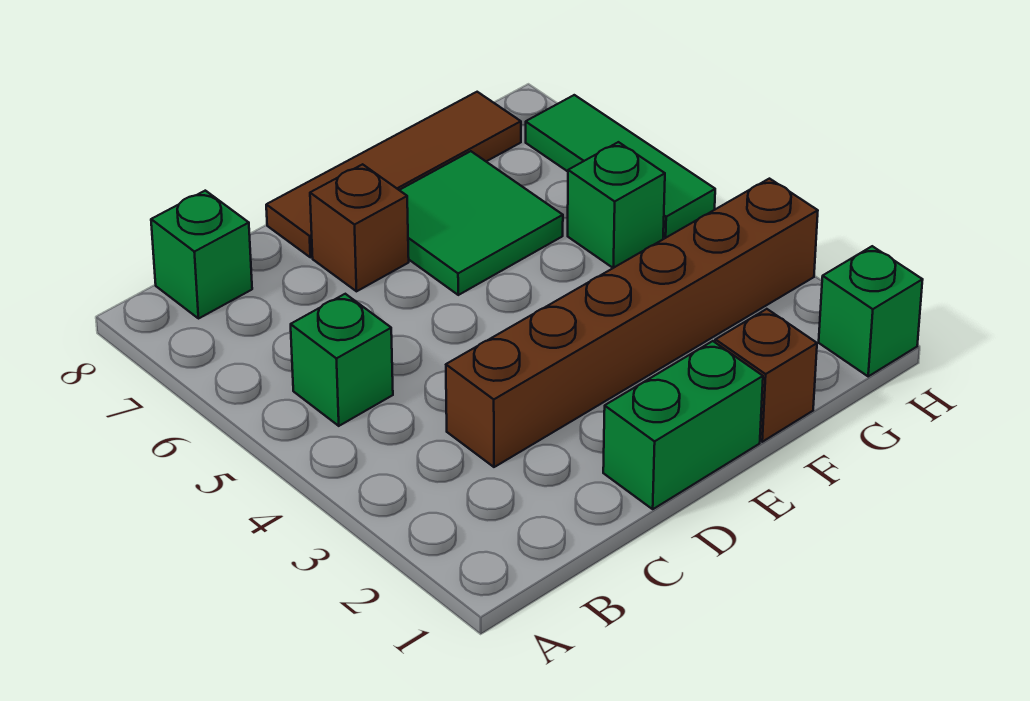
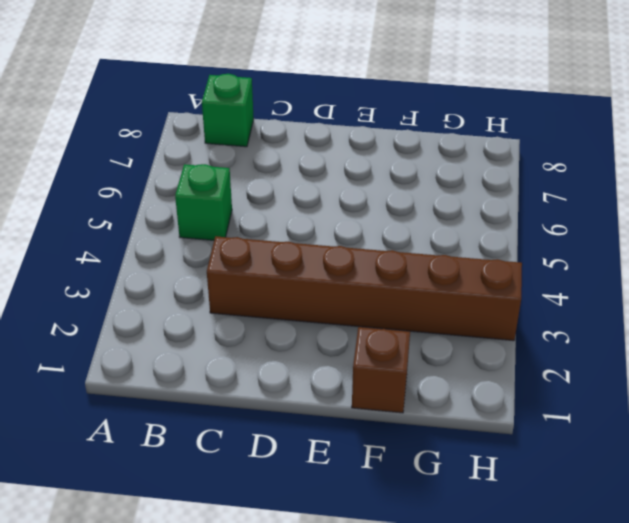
none -> green 1x2 brick [603,341,763,509]
none -> brown 1x1 brick [310,164,409,291]

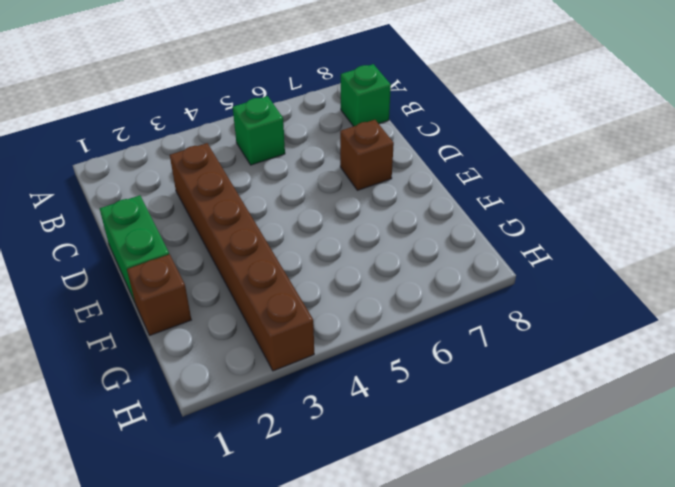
none -> brown 1x4 tile [266,92,521,257]
none -> green 2x2 tile [400,151,563,295]

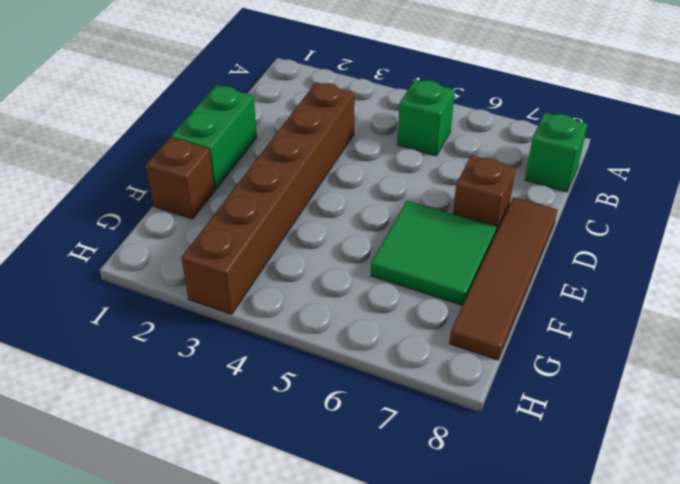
none -> green 1x1 brick [568,142,665,268]
none -> green 1x1 brick [819,246,923,376]

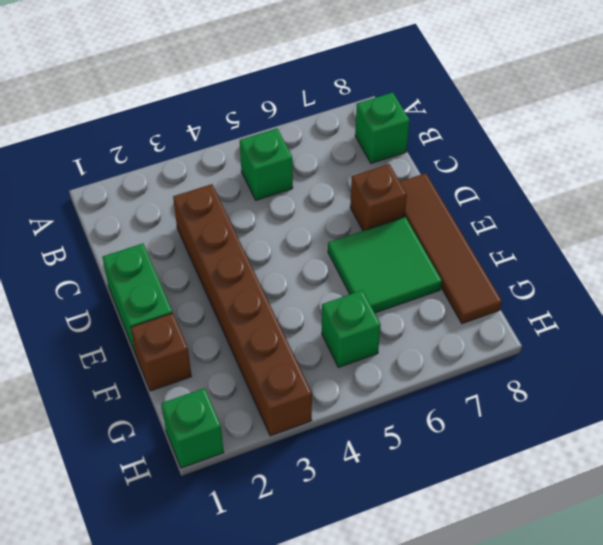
none -> green 1x3 tile [526,95,715,238]

